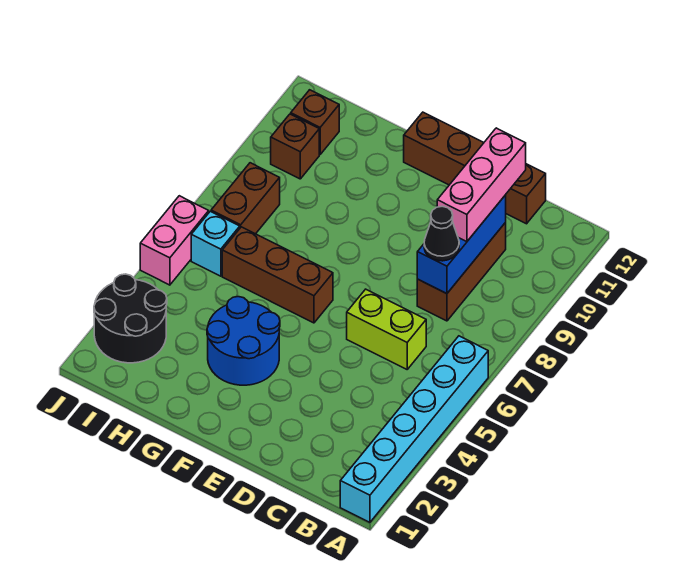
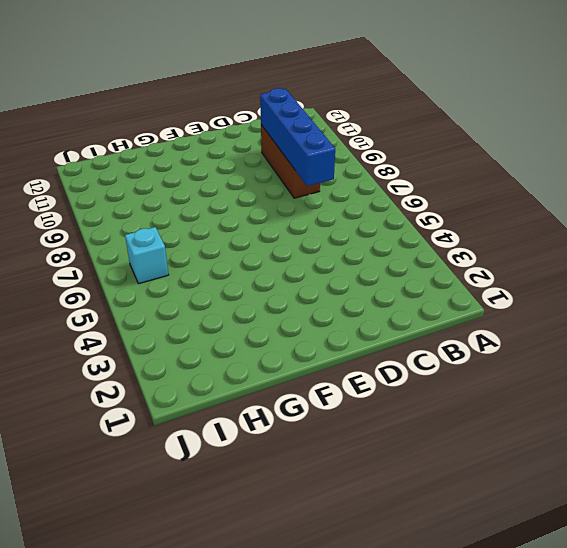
blue 1x4 brick [260,88,335,186] -> blue 1x3 brick [417,195,506,294]
none -> cyan 1x6 brick [340,336,488,522]
none -> lime 1x2 brick [347,289,426,369]
none -> brown 1x4 brick [404,112,546,224]

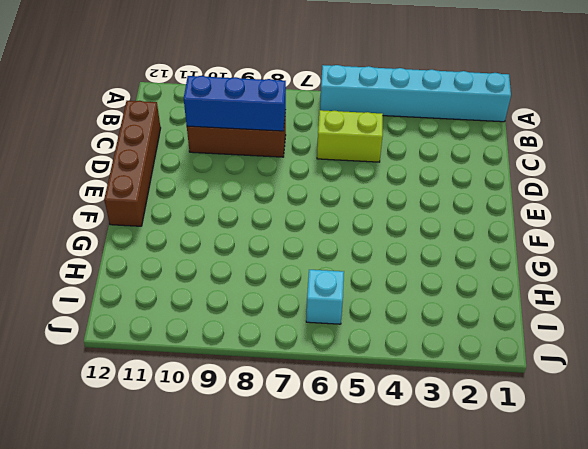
lime 1x2 brick [317,110,383,162] -> lime 1x2 brick turned to [347,289,426,369]
none -> blue 2x2 round brick [207,297,280,385]
none -> brown 1x3 brick [222,227,333,323]
none -> black 2x2 round brick [94,274,167,363]

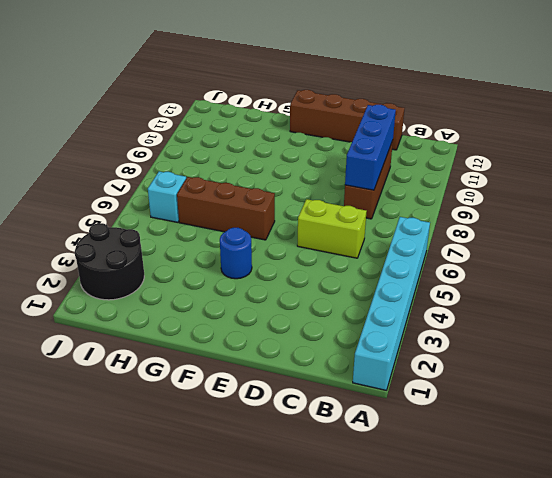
blue 1x1 round brick [220,228,252,279] -> blue 2x2 round brick [207,297,280,385]
none -> brown 1x2 brick [211,163,280,234]
none -> brown 1x1 brick [271,114,319,179]
none -> brown 1x1 brick [291,90,339,154]

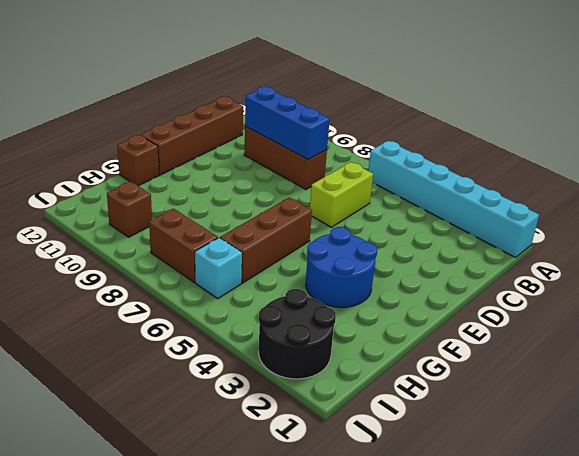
brown 1x1 brick [117,135,159,186] -> brown 1x1 brick moved to [291,90,339,154]
none -> pink 1x2 brick [140,196,209,285]
none -> black 1x1 cone [424,206,459,261]
none -> pink 1x3 brick [437,128,526,242]

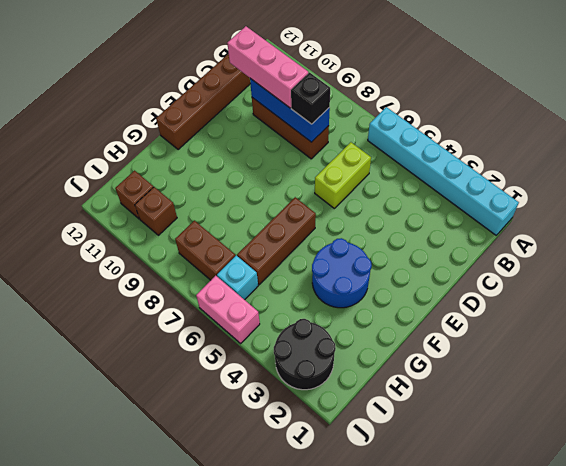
black 1x1 brick [291,73,330,124] -> black 1x1 cone [424,206,459,261]

